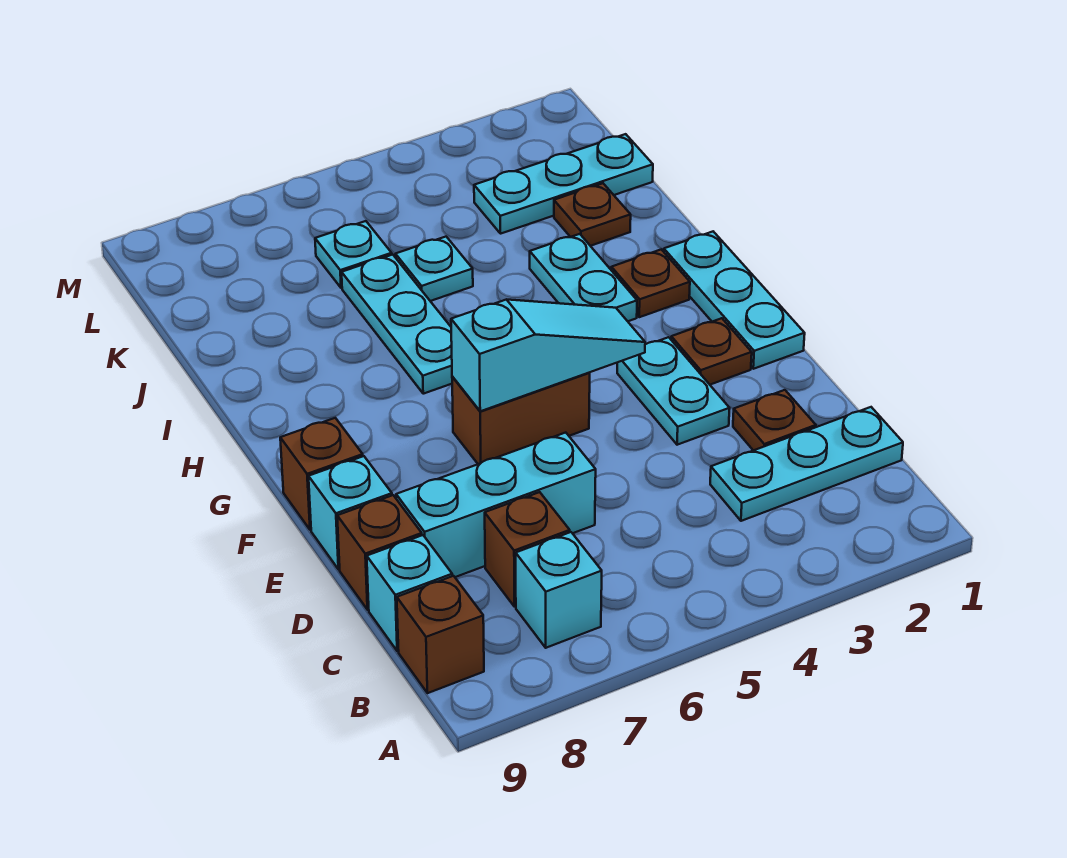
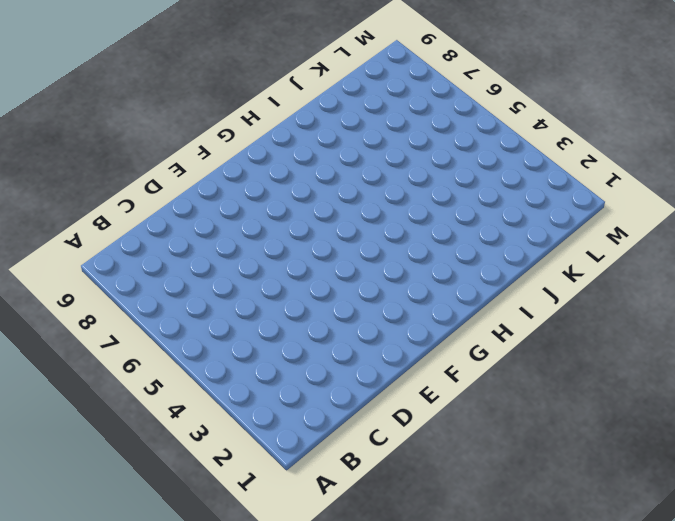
none -> cyan 1x1 brick [516,532,602,648]
none -> brown 1x1 brick [397,576,484,693]
none -> cyan 1x3 plate [710,407,903,521]

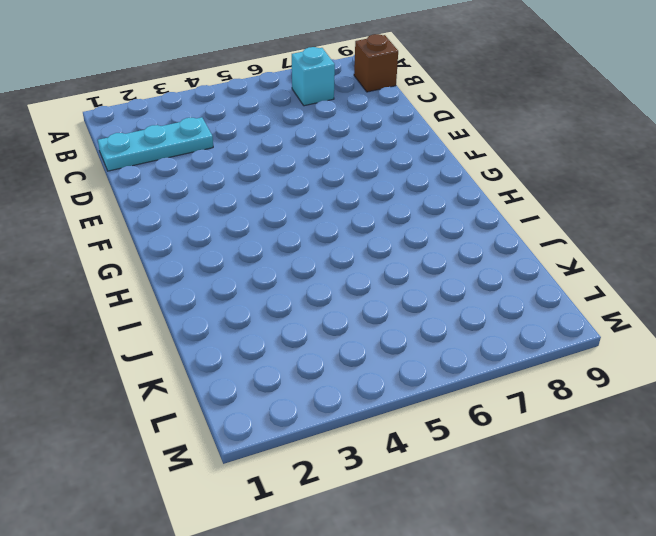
none -> brown 1x1 brick [485,492,570,607]
none -> cyan 1x1 brick [367,535,452,651]
none -> brown 1x1 plate [733,390,816,451]

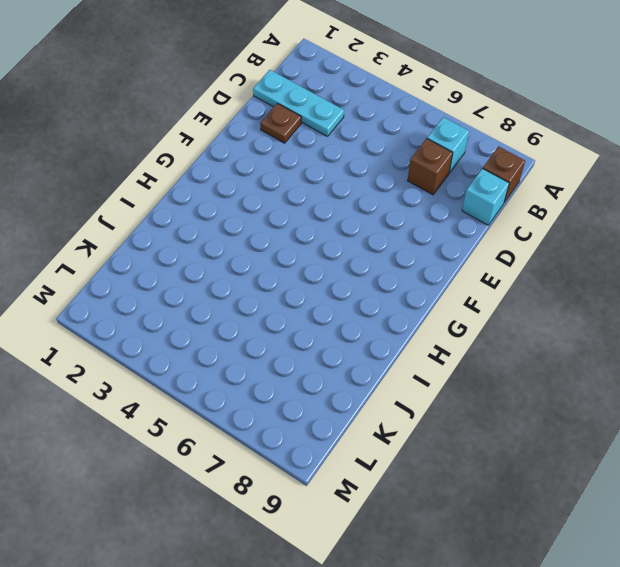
none -> cyan 1x3 brick [396,433,596,577]
none -> brown 1x1 brick [337,495,422,610]
none -> cyan 1x2 plate [617,337,730,445]

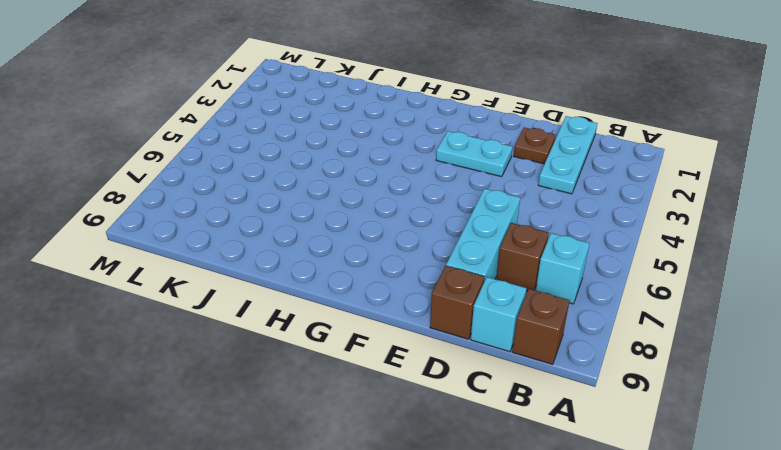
none -> cyan 1x1 brick [309,456,392,569]
none -> cyan 1x3 plate [664,232,805,369]
none -> brown 1x1 plate [671,318,752,385]

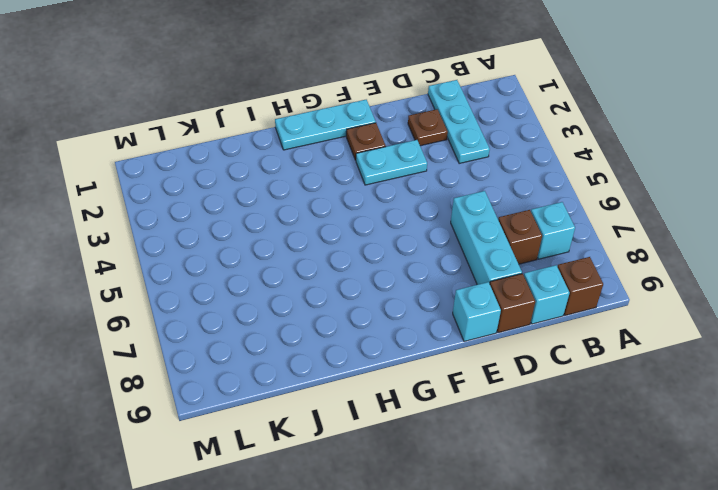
none -> brown 1x2 brick [452,373,590,464]
none -> brown 1x1 brick [280,418,363,530]
none -> brown 1x1 plate [611,249,690,317]

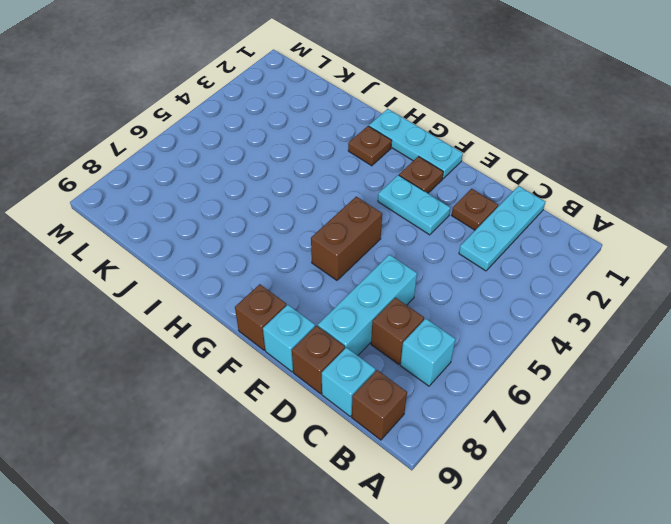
none -> cyan 1x2 plate [530,234,637,321]
none -> cyan 1x3 plate [342,255,452,394]
none -> brown 1x1 plate [554,183,631,246]

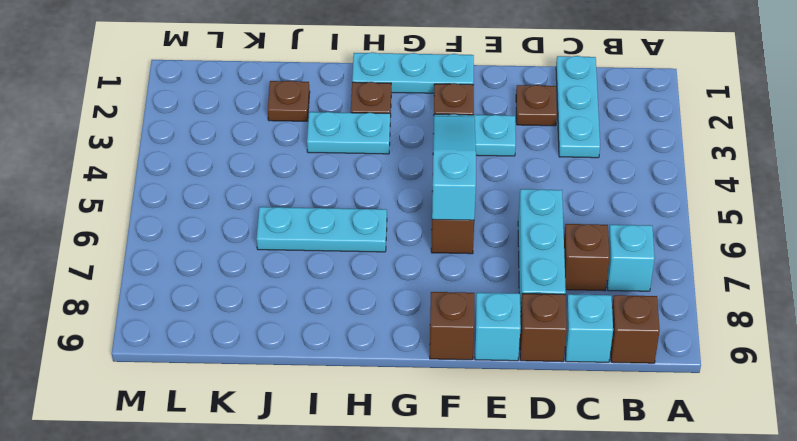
none -> cyan 1x1 plate [396,237,473,301]
none -> cyan 1x3 plate [474,134,653,234]
none -> cyan 1x1 plate [315,221,392,288]

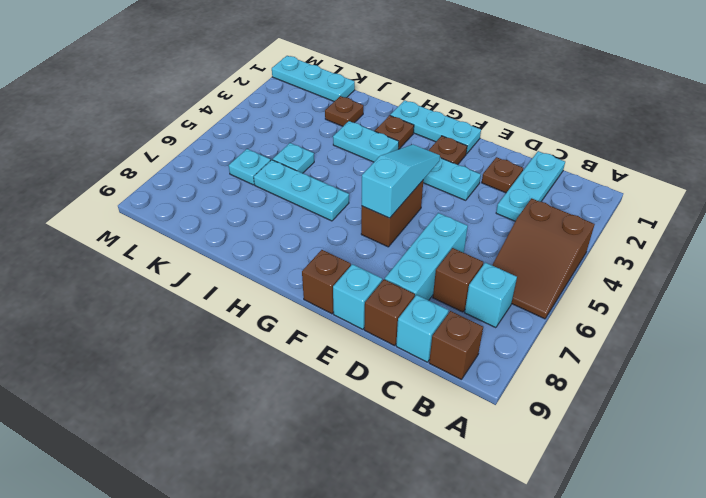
brown 2x3 slope [492,198,595,319] -> none
cyan 1x3 plate [272,56,355,101] -> cyan 1x3 plate turned to [474,134,653,234]

